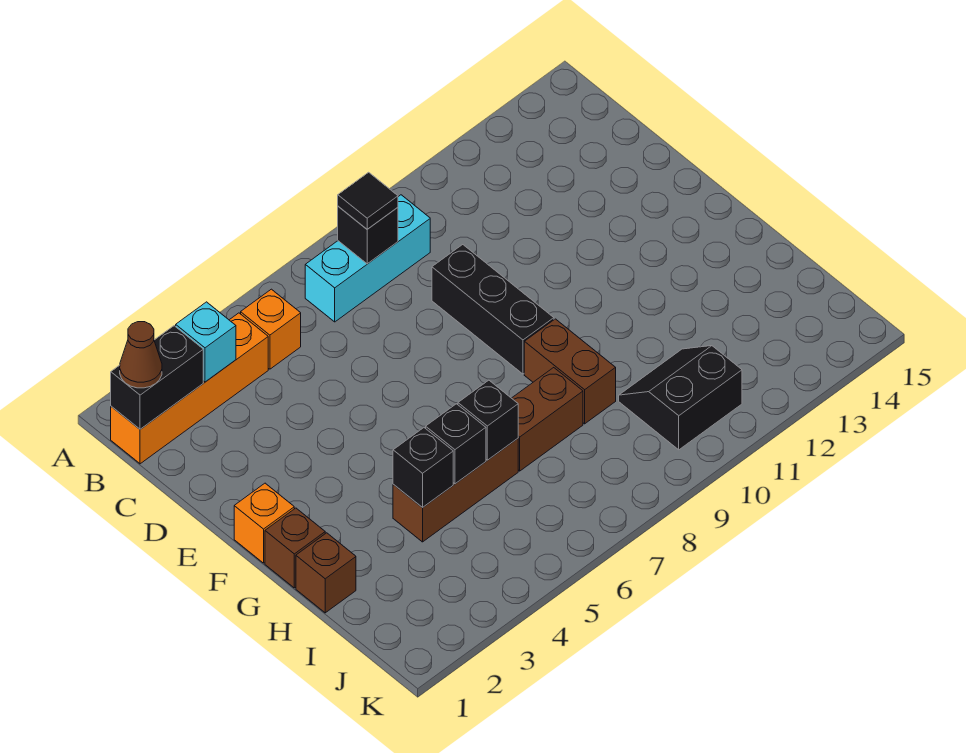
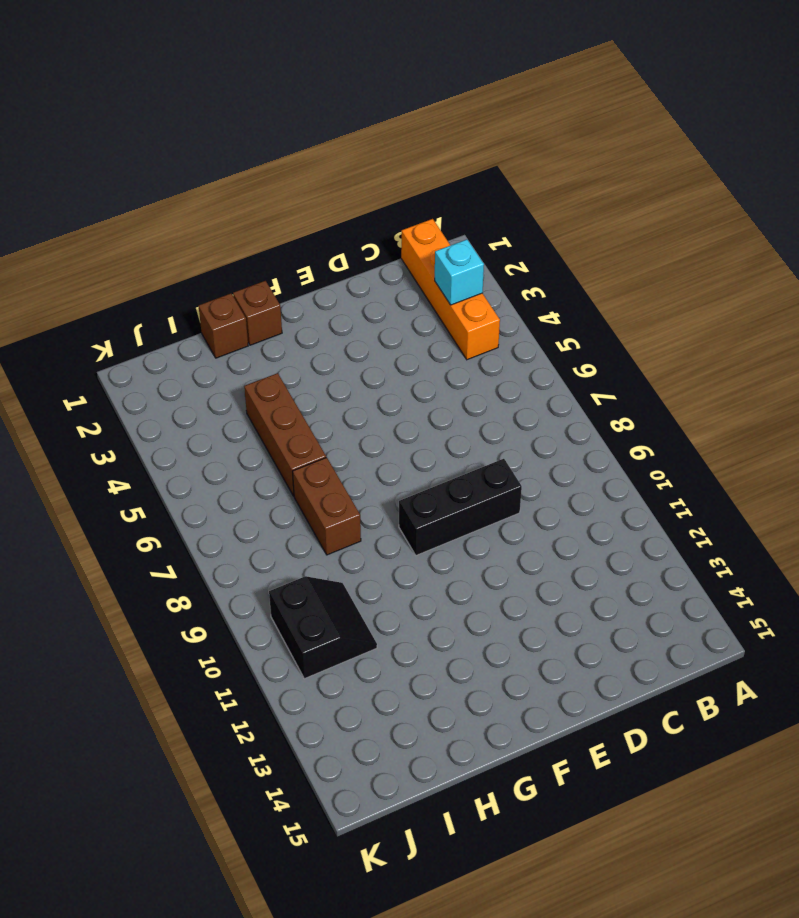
none -> orange 1x1 brick [241,289,301,369]
none -> cyan 1x3 brick [305,195,430,322]
none -> orange 1x1 brick [234,483,294,563]

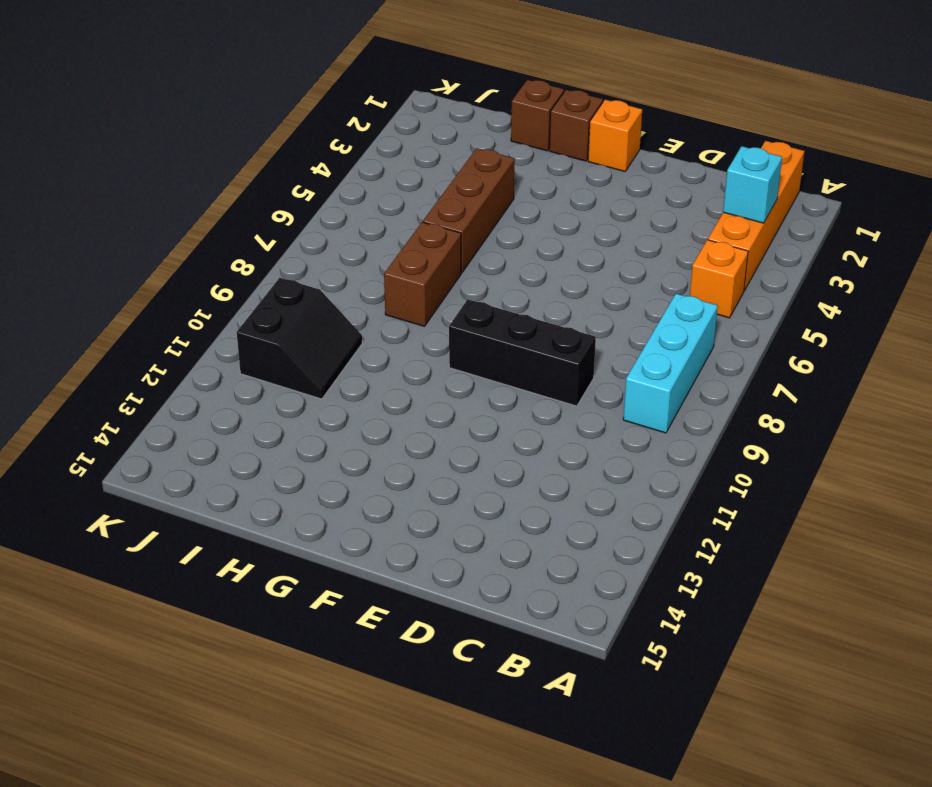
none -> brown 1x2 brick [524,319,616,424]
none -> black 1x2 brick [111,326,203,429]
none -> black 1x1 brick [338,206,398,264]

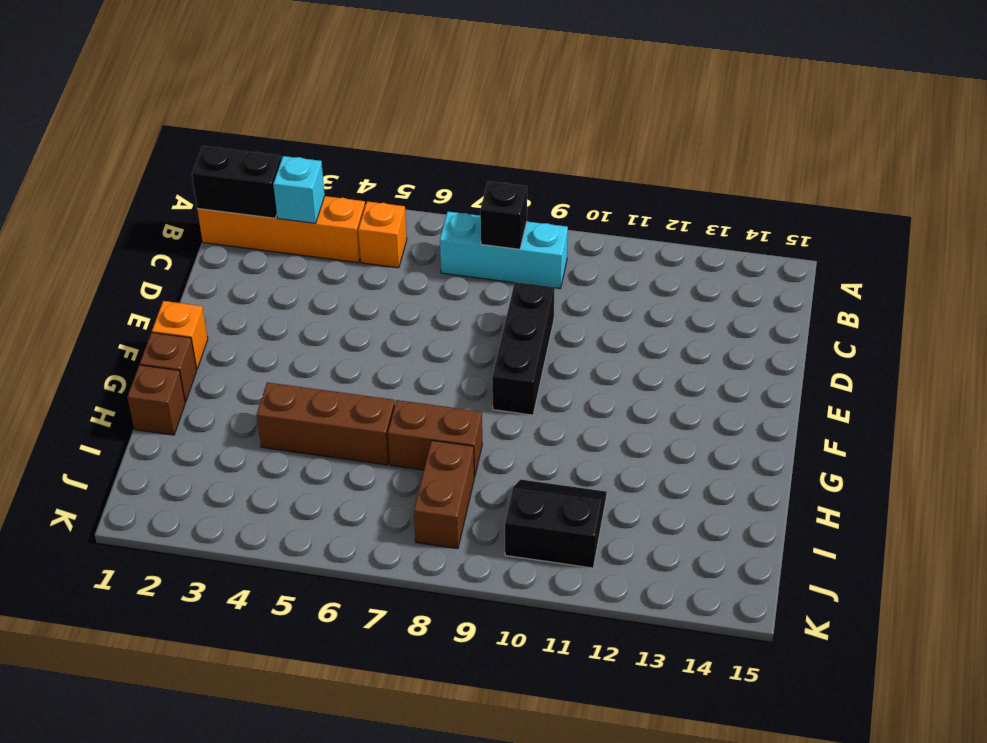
brown 1x2 brick [414,441,474,549] -> brown 1x2 brick moved to [524,319,616,424]
none -> black 1x1 brick [393,428,453,508]
none -> black 1x1 brick [426,404,486,484]
none -> black 1x1 brick [458,380,518,460]

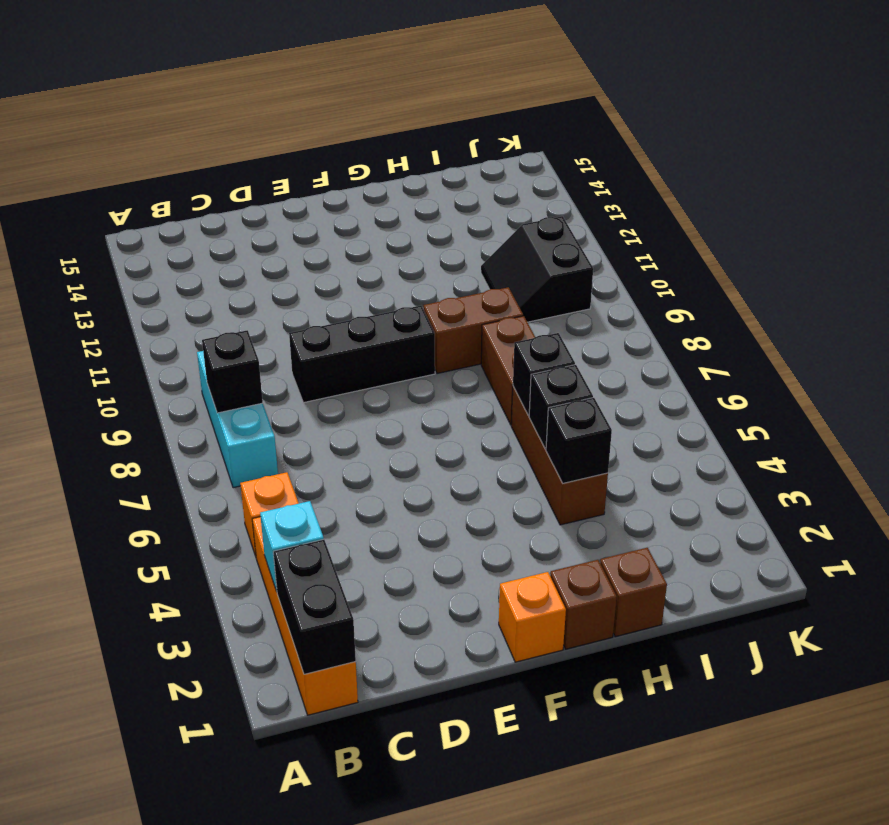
none -> brown 1x1 cone [120,322,162,388]
none -> black 1x1 tile [338,172,398,229]

